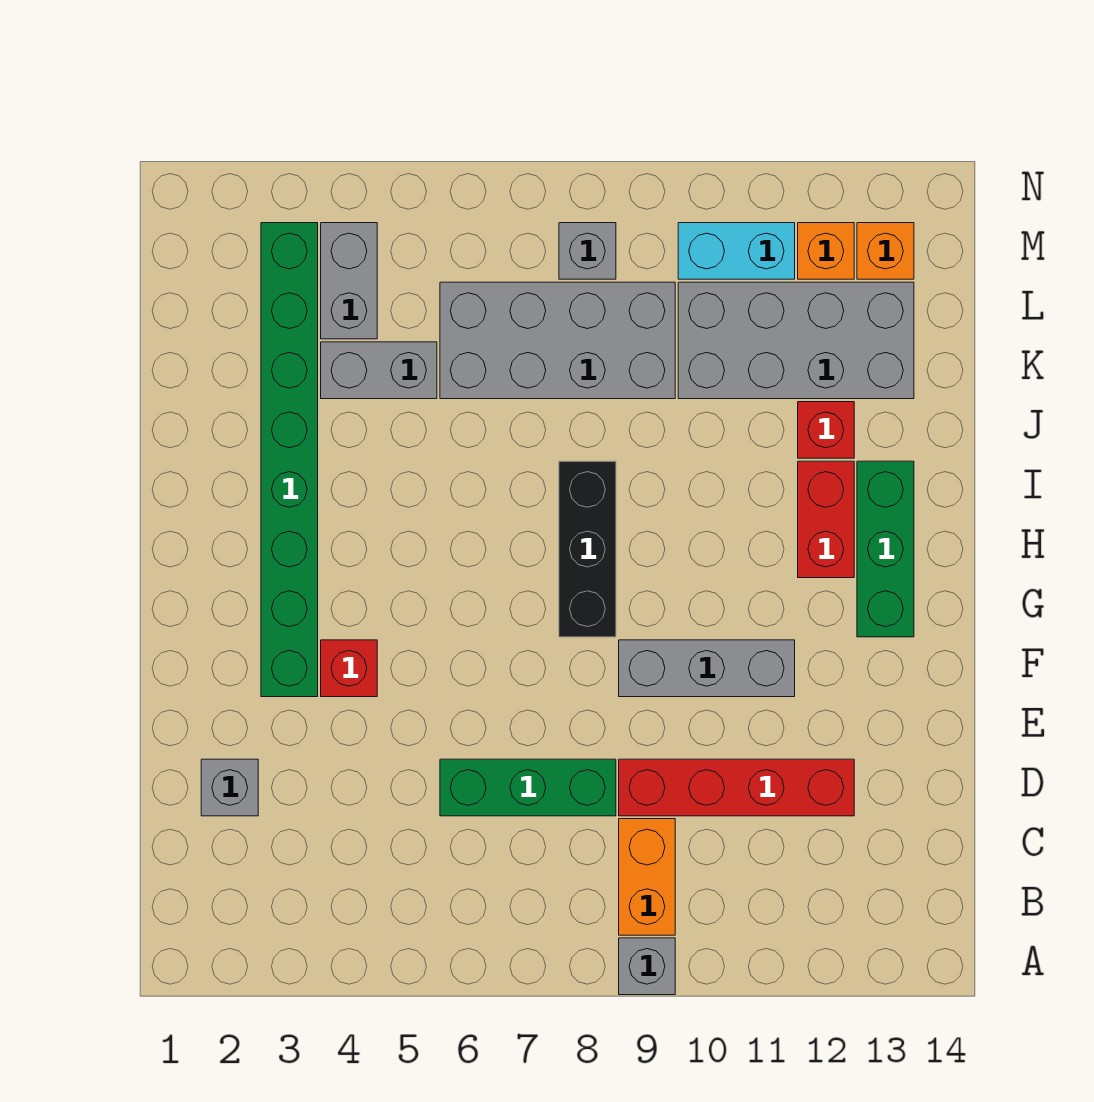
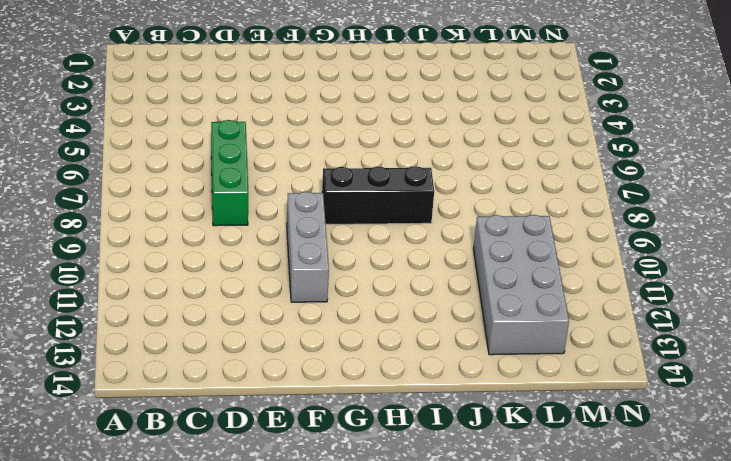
none -> grey 1x1 brick [619,938,675,995]
none -> orange 1x2 brick [619,819,675,935]
none -> grey 1x1 brick [201,759,258,816]

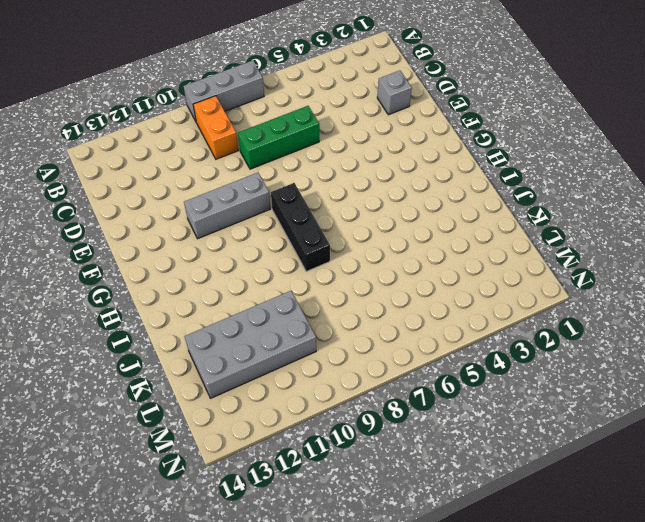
grey 1x3 brick [184,61,264,121] -> grey 1x1 brick [619,938,675,995]
none -> red 1x4 brick [619,759,854,816]
none -> green 1x8 brick [261,223,318,697]
none -> red 1x1 brick [321,640,377,697]

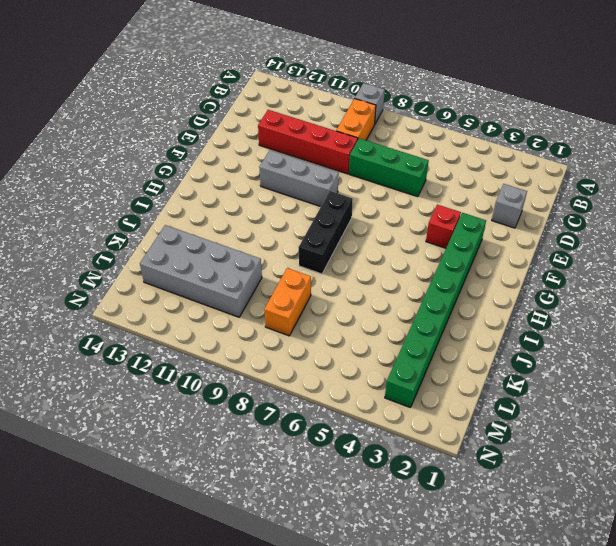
orange 1x2 brick [264,268,311,336] -> grey 2x4 brick [440,282,675,399]
none -> green 1x3 brick [857,461,914,637]
none -> red 1x2 brick [798,461,854,578]
none -> red 1x1 brick [798,402,854,458]

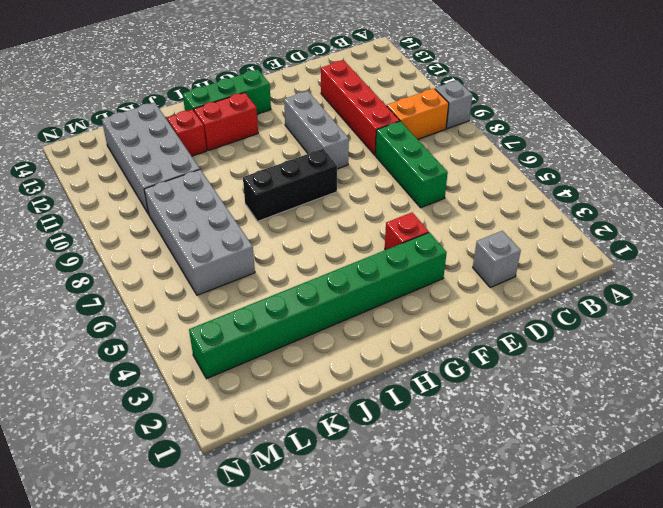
none -> grey 1x2 brick [321,342,437,399]
none -> grey 1x2 brick [321,223,377,339]
none -> grey 1x1 brick [559,223,616,279]

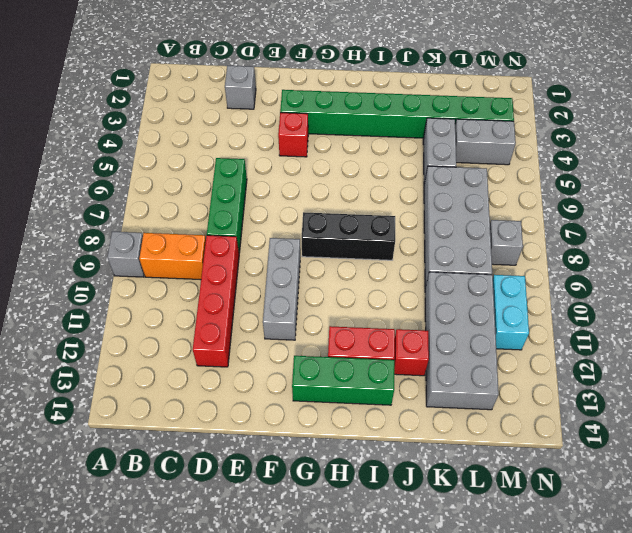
none -> orange 1x1 brick [798,223,854,279]
none -> orange 1x1 brick [857,223,914,279]

